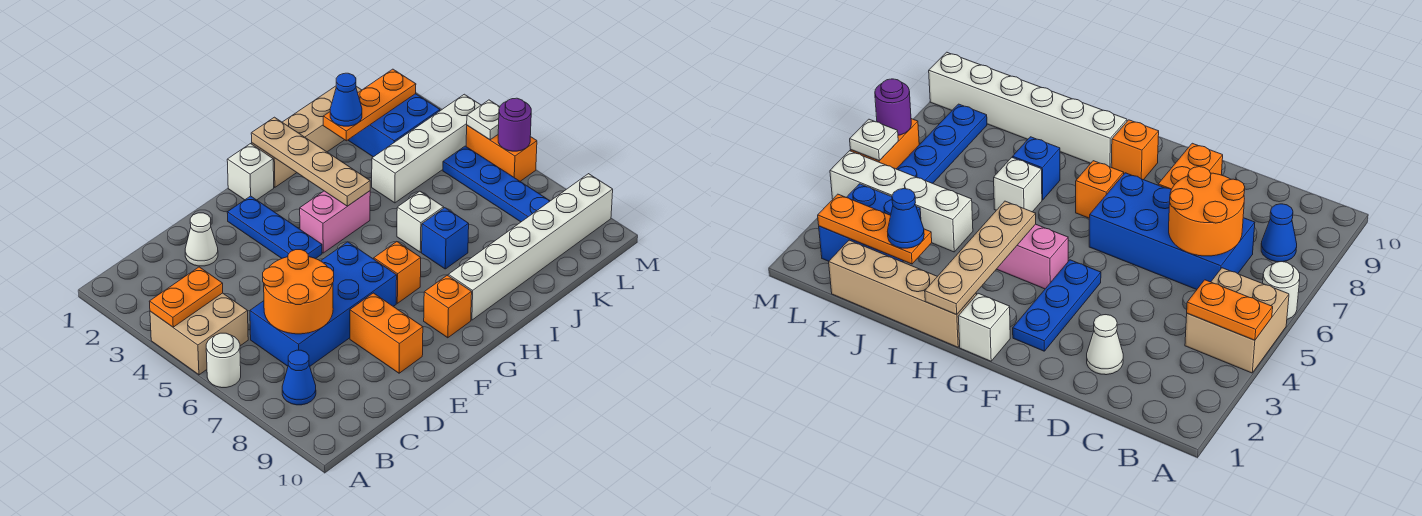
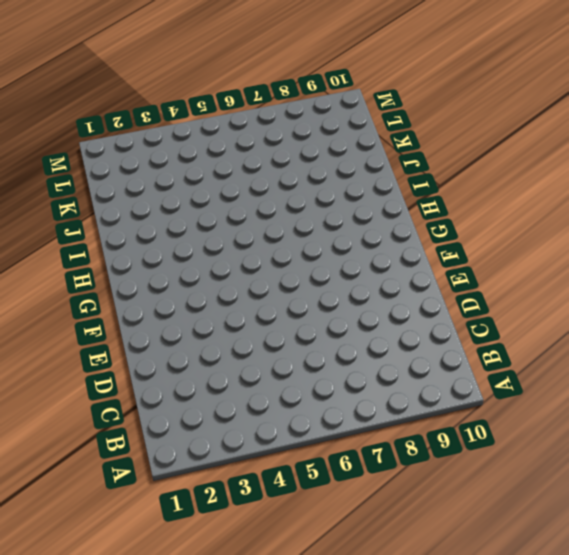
none -> tan 2x2 brick [150,293,248,375]
none -> white 1x1 round brick [206,333,241,388]
none -> blue 1x1 cone [282,350,316,405]

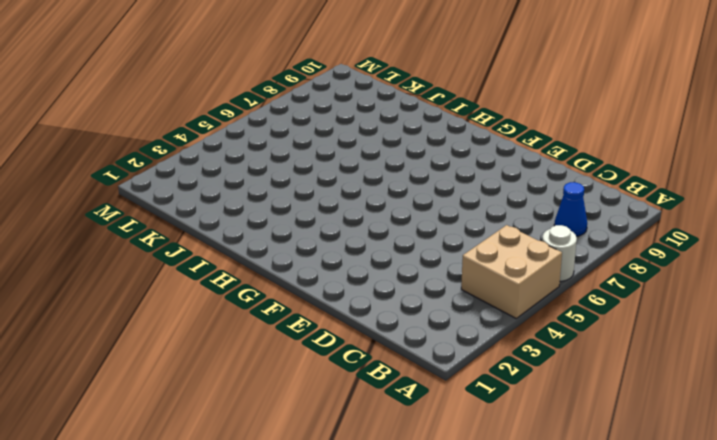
none -> blue 2x4 brick [250,242,397,366]
none -> white 1x1 cone [185,213,218,266]
none -> orange 1x2 brick [350,293,423,373]

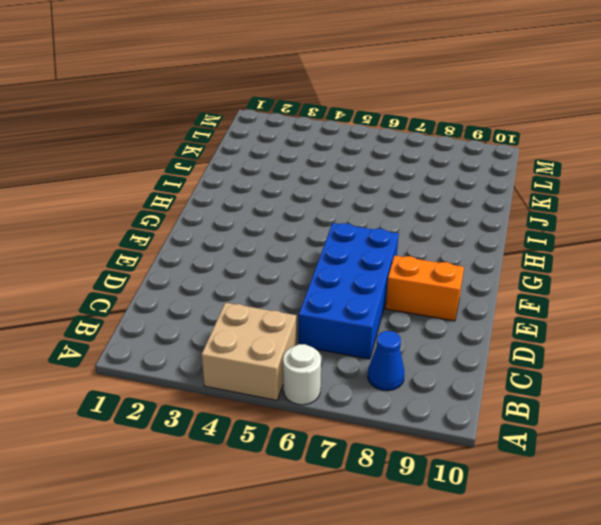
none -> white 1x1 cone [185,213,218,266]
none -> blue 1x3 plate [227,196,322,259]
none -> white 1x1 brick [227,144,274,200]

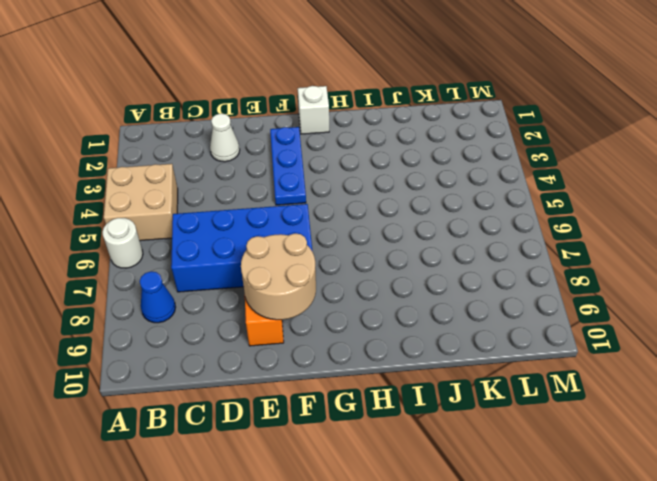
tan 2x2 round brick [241,233,316,320] -> none
none -> pink 1x2 brick [300,191,370,253]
none -> orange 1x1 brick [374,242,421,303]
none -> orange 1x1 brick [424,275,472,338]

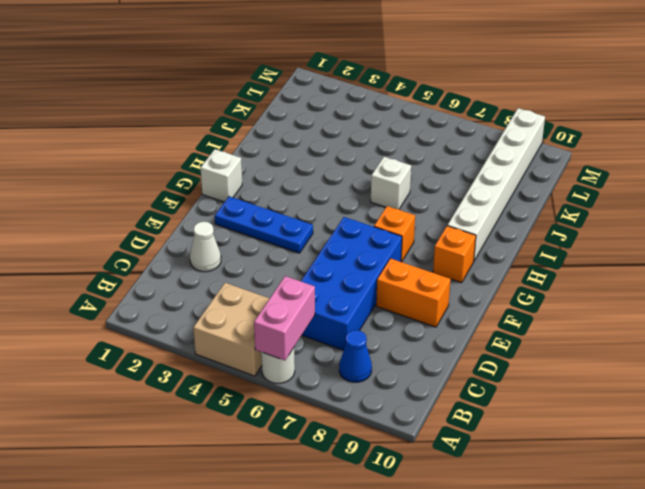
pink 1x2 brick [254,276,315,360] -> pink 1x2 brick moved to [300,191,370,253]
none -> tan 1x4 brick [252,86,361,187]
none -> blue 1x1 brick [422,208,469,269]
none -> white 1x4 brick [372,94,481,203]

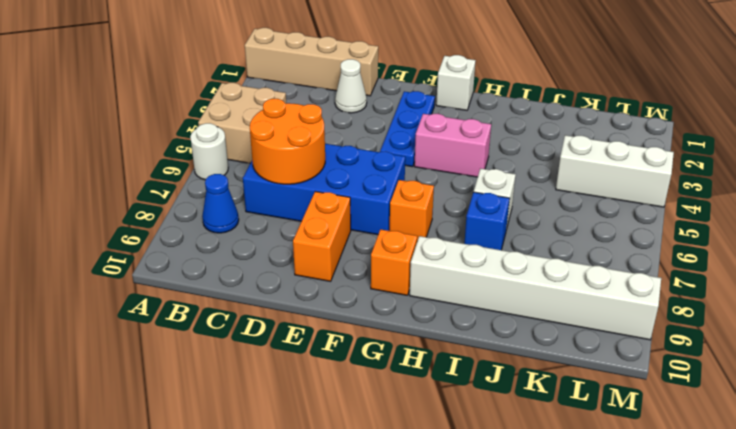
tan 1x4 brick [245,28,378,96] -> tan 1x4 brick moved to [252,86,361,187]
white 1x3 brick [556,135,674,207] -> white 1x4 brick [372,94,481,203]
none -> blue 2x2 brick [348,94,440,157]
none -> blue 1x4 plate [443,146,550,222]
none -> orange 1x2 brick [466,125,537,181]

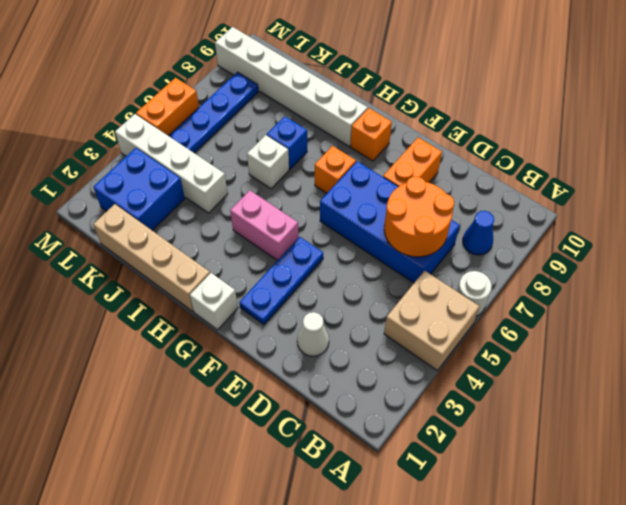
none -> orange 1x2 plate [149,267,223,327]
none -> tan 1x4 plate [251,117,370,206]
none -> orange 1x3 plate [323,69,416,141]

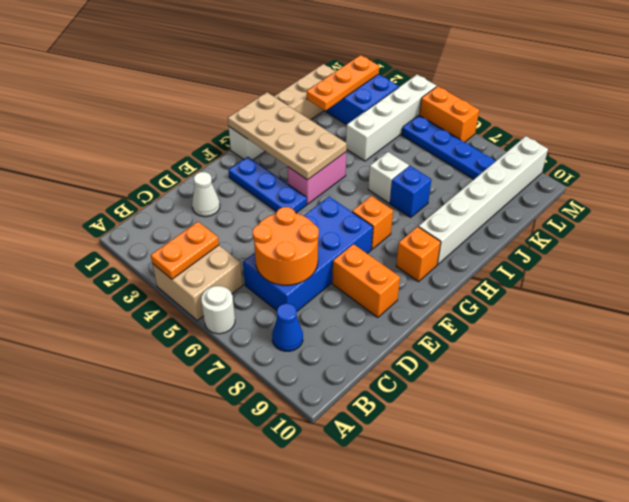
tan 2x4 plate [228,92,347,180] -> tan 1x4 plate [251,117,370,206]
none -> white 1x1 plate [467,100,500,140]
none -> purple 1x1 round brick [498,98,531,151]
none -> blue 1x1 cone [330,73,362,126]

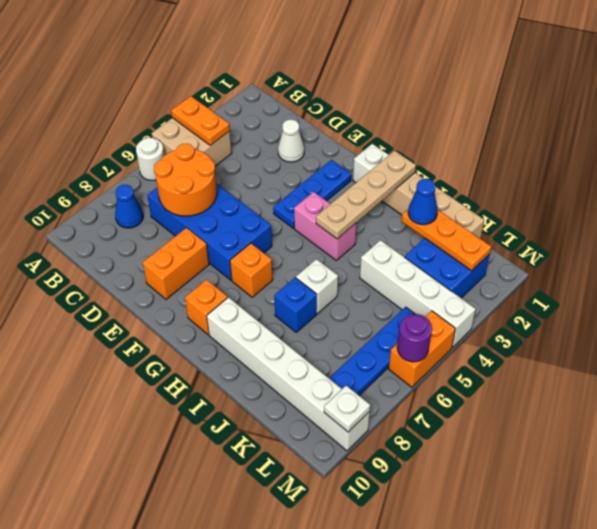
white 1x1 plate [324,385,370,432] -> white 1x1 plate moved to [467,100,500,140]

